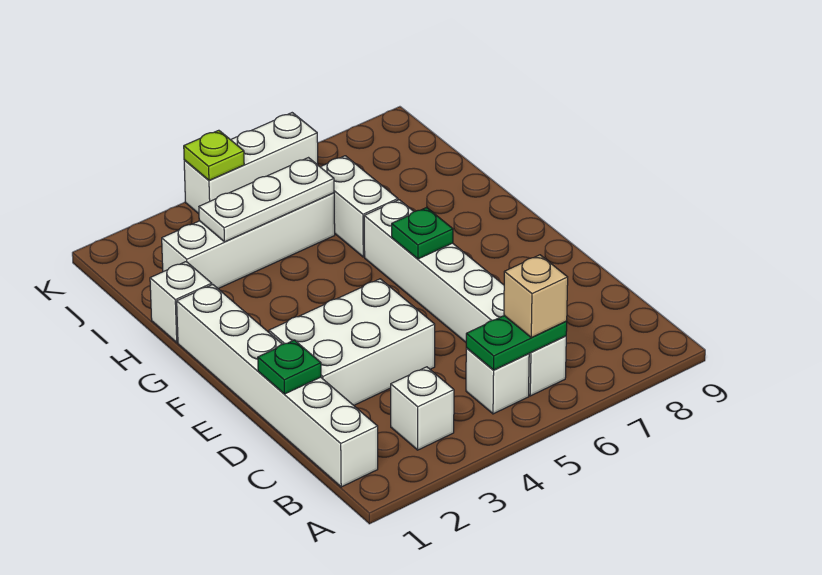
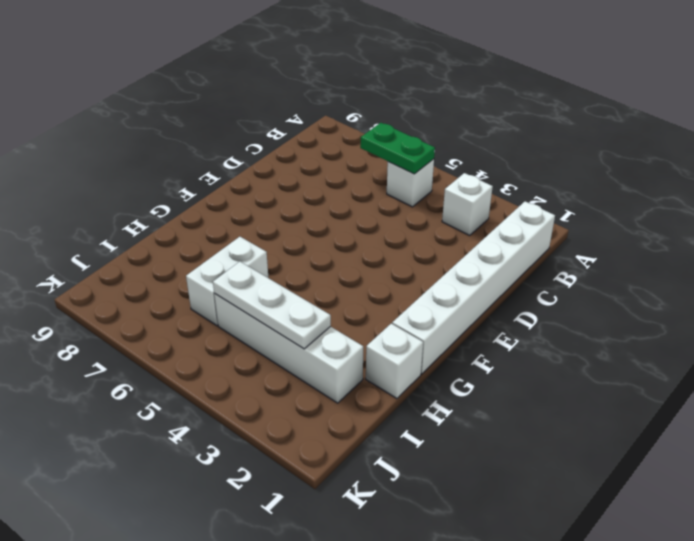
none -> white 1x6 brick [364,200,566,396]
none -> white 2x3 brick [269,279,435,405]
none -> white 1x3 brick [184,113,318,214]

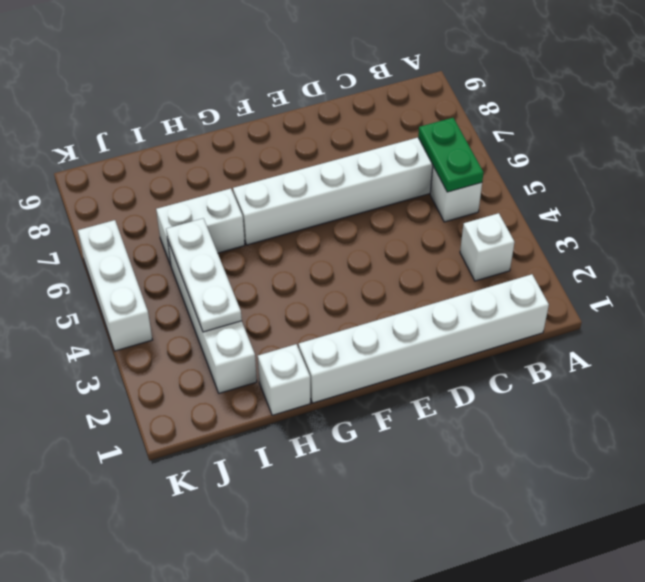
none -> white 2x3 brick [269,279,435,405]
none -> green 1x1 plate [258,340,321,394]
none -> green 1x1 plate [392,208,453,259]

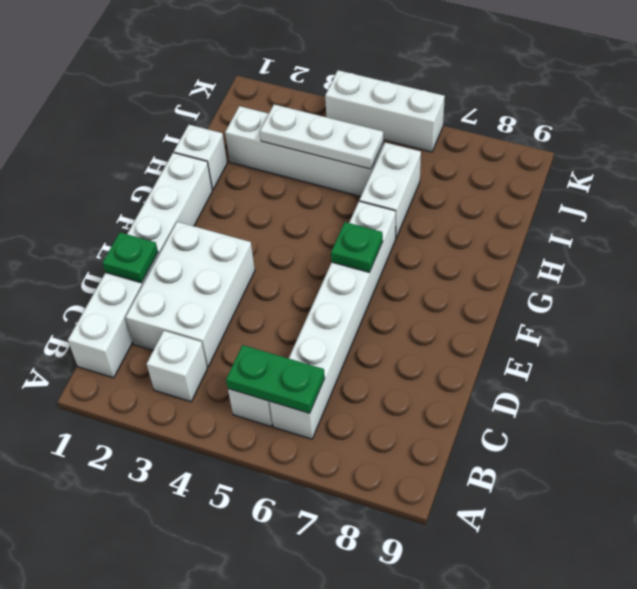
white 2x3 brick [126,222,255,367] -> white 2x3 brick turned to [269,279,435,405]
none -> lime 1x1 plate [184,130,244,180]
none -> tan 1x1 brick [504,255,568,337]

